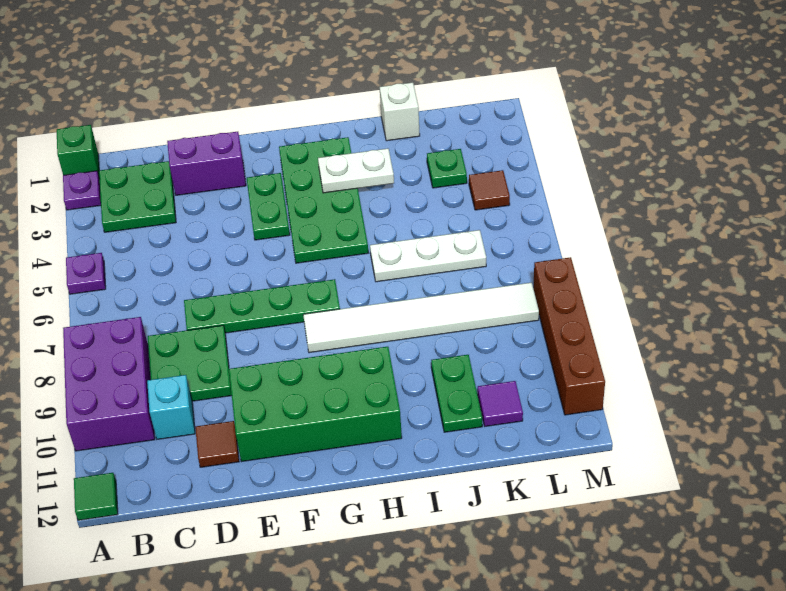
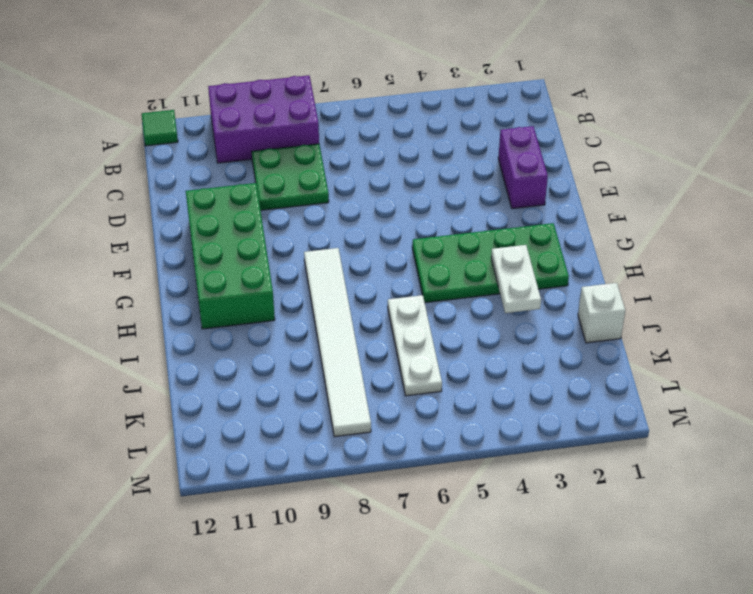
none -> green 1x1 brick [57,125,100,179]
none -> purple 1x1 plate [63,171,101,210]
none -> purple 1x1 plate [66,253,106,294]

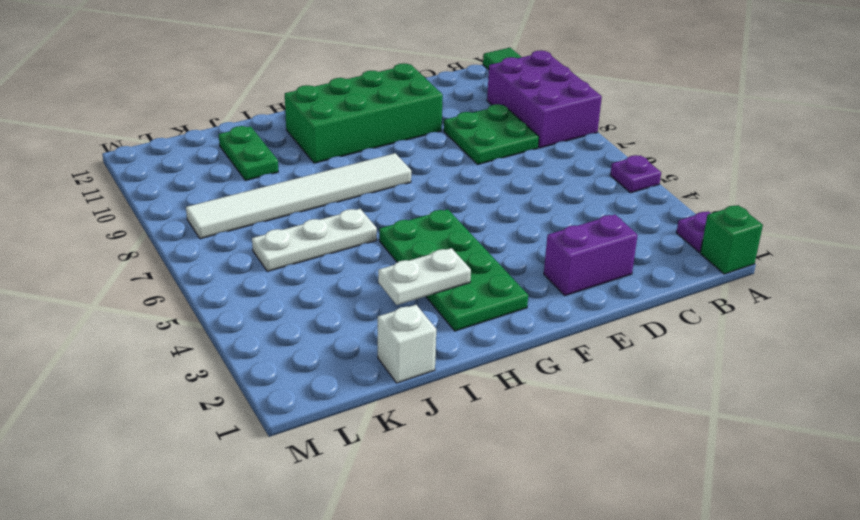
none -> green 2x2 plate [99,161,176,232]
none -> cyan 1x1 brick [147,375,195,439]
none -> green 1x4 plate [184,279,340,333]

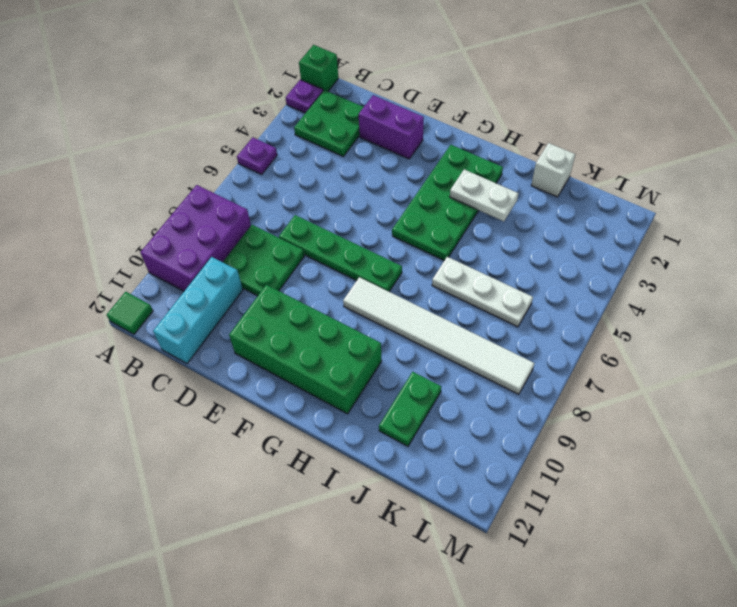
cyan 1x3 brick [153,257,243,363] -> cyan 1x1 brick [147,375,195,439]
none -> brown 1x1 tile [195,421,239,467]
none -> green 1x2 plate [247,173,290,240]
none -> green 1x1 plate [427,149,467,188]

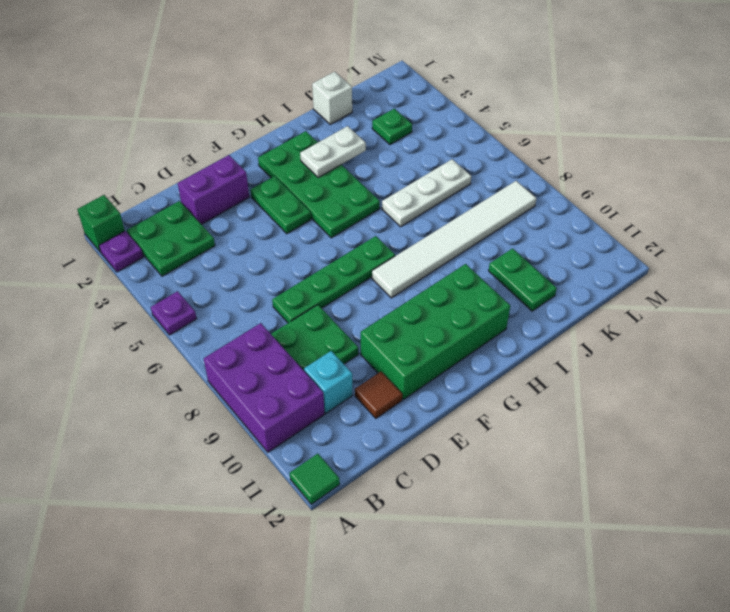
none -> purple 1x1 tile [478,381,523,426]
none -> brown 1x1 tile [469,170,510,210]
none -> brown 1x4 brick [533,257,605,415]

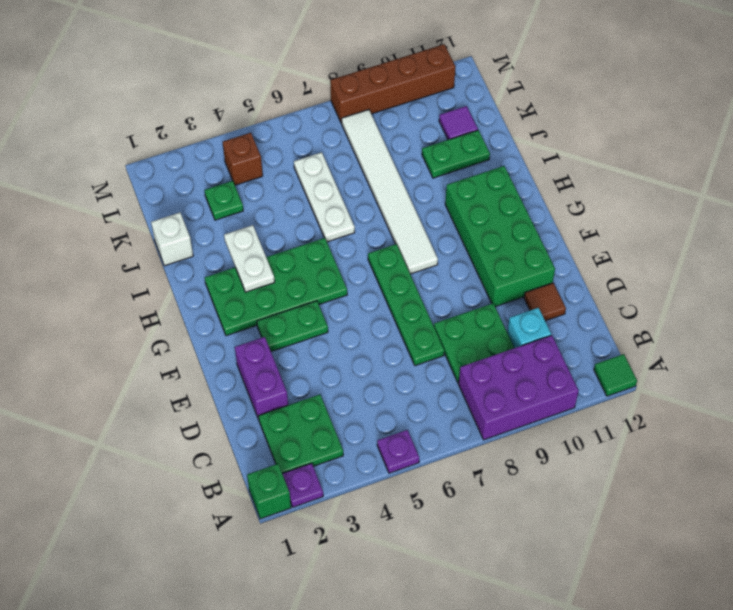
brown 1x1 brick [223,133,263,185] -> brown 1x1 tile [469,170,510,210]

